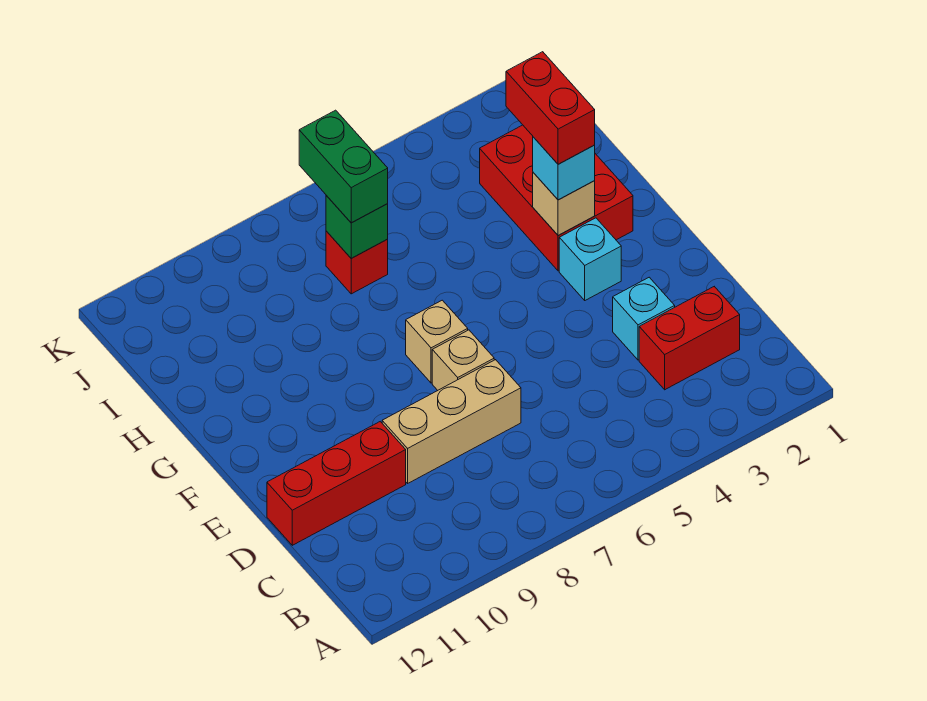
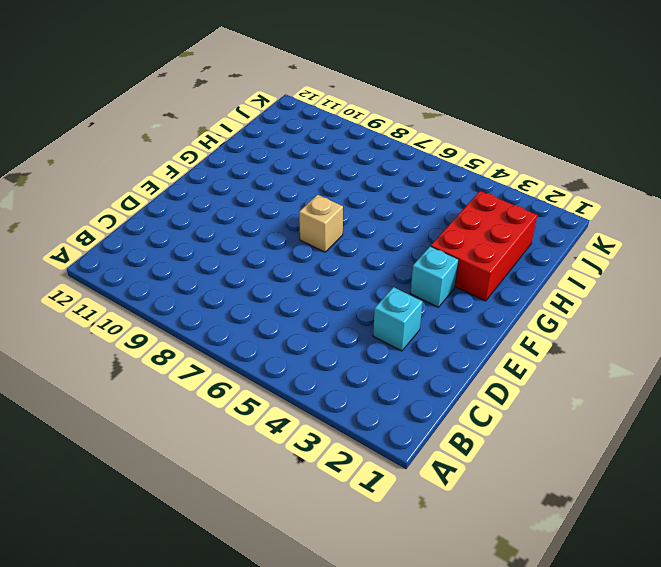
none -> red 1x2 brick [639,287,740,390]
none -> tan 1x3 brick [382,360,521,483]
none -> red 1x3 brick [267,422,406,545]

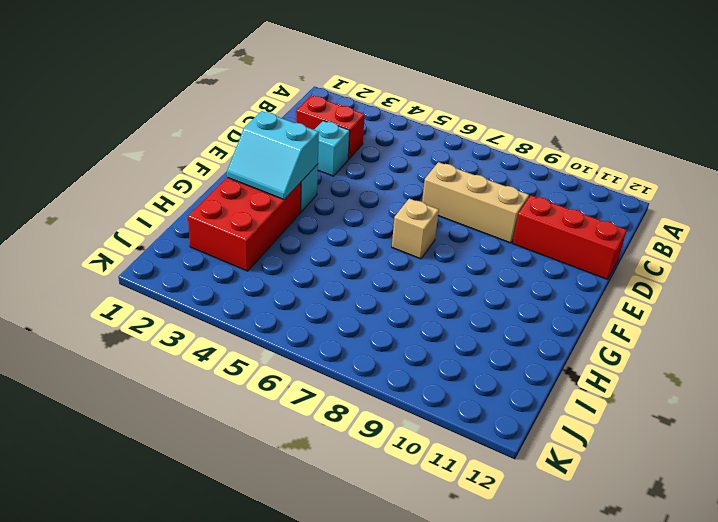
cyan 2x2 slope [227,111,319,200] -> tan 1x1 brick [533,173,595,236]
none -> tan 1x1 brick [432,330,494,390]
none -> red 1x1 brick [326,231,388,294]
none -> green 1x1 brick [326,195,388,258]

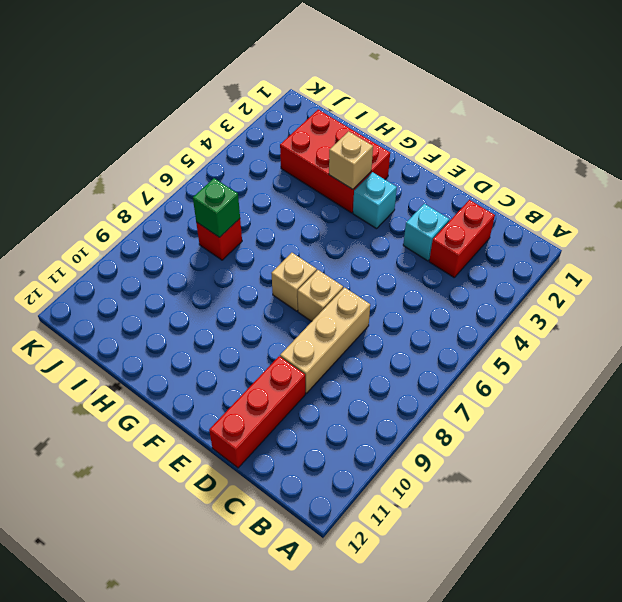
none -> cyan 1x1 brick [533,137,595,200]
none -> green 1x2 brick [299,110,388,223]
none -> red 1x2 brick [506,52,595,164]

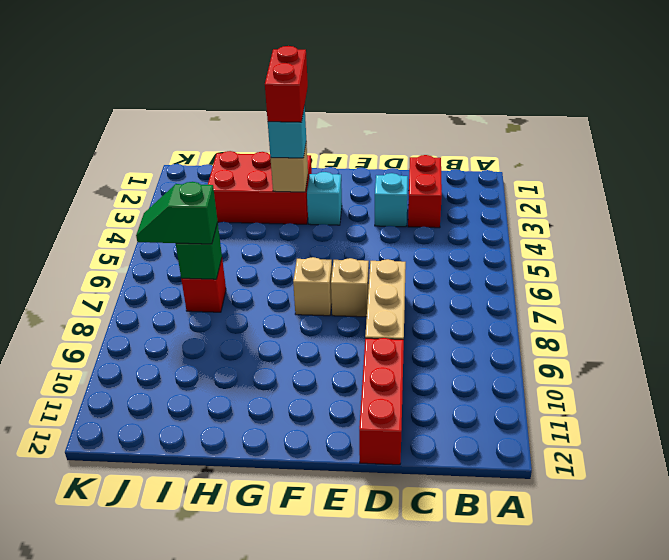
red 1x2 brick [265,46,308,122] -> red 1x2 brick turned to [506,52,595,164]
green 1x2 slope [136,182,218,244] -> green 1x2 brick [299,110,388,223]

